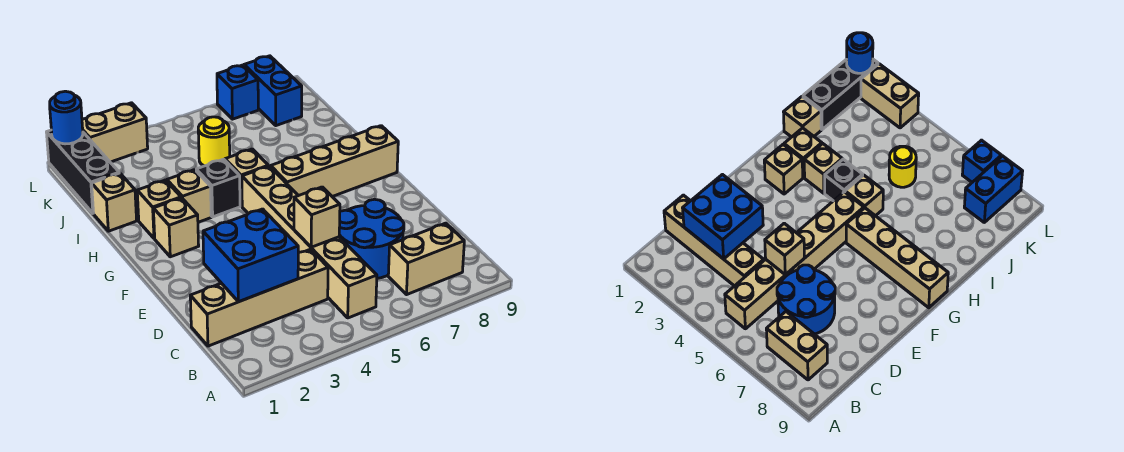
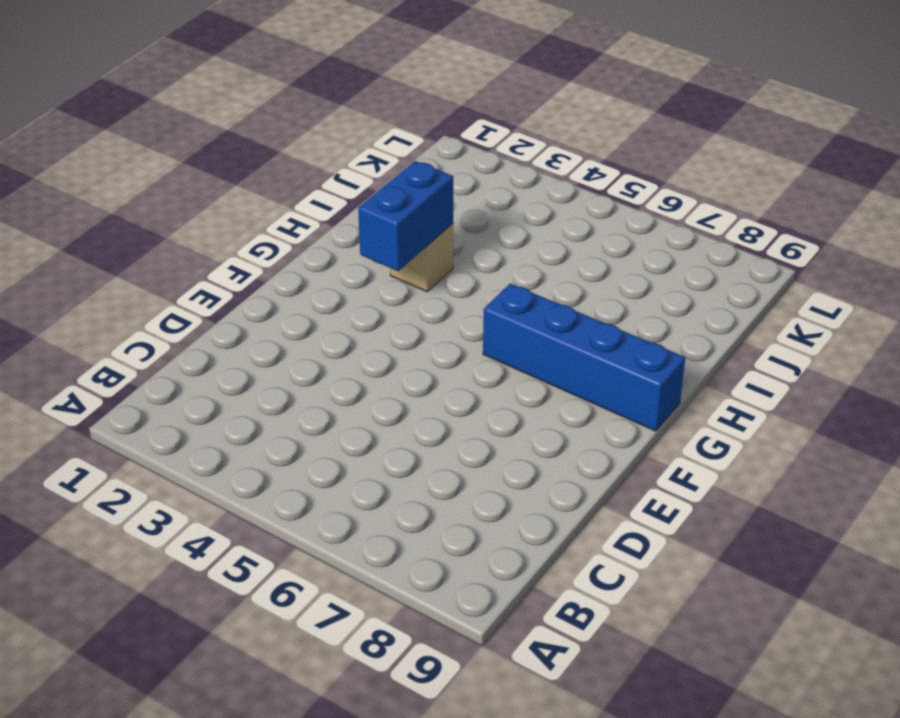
blue 1x2 brick [358,161,453,271] -> blue 1x2 brick moved to [244,56,302,126]
blue 1x4 brick [483,284,685,431] -> tan 1x4 brick [271,126,398,197]
none -> tan 1x6 brick [242,166,377,318]
none -> tan 1x2 brick [388,223,464,295]
none -> tan 1x4 brick [190,249,328,346]

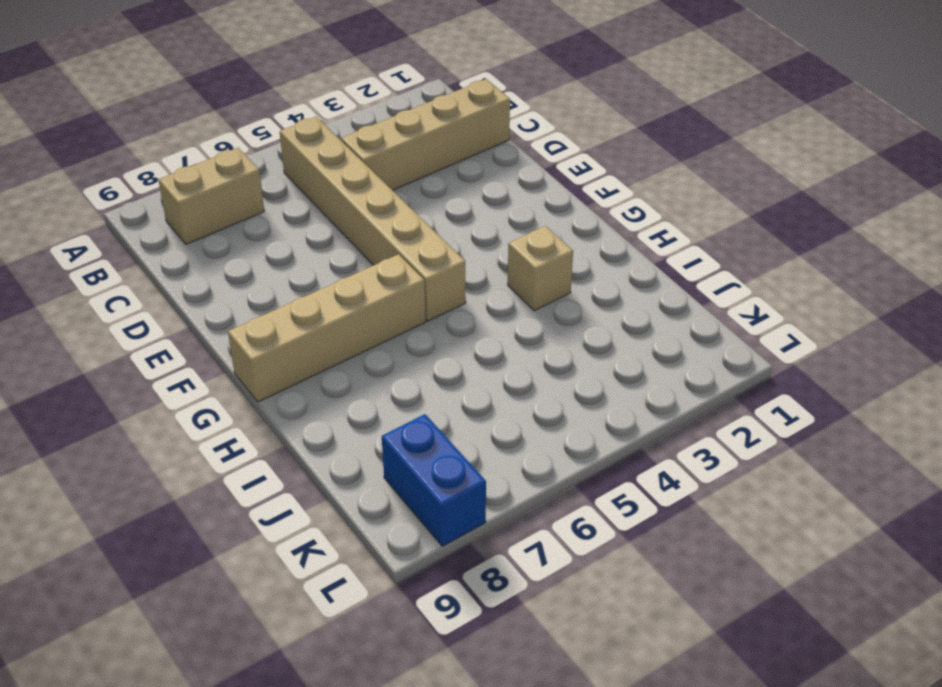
none -> blue 2x2 round brick [339,199,404,278]
none -> tan 1x1 brick [153,198,199,257]
none -> tan 1x1 brick [137,180,181,238]

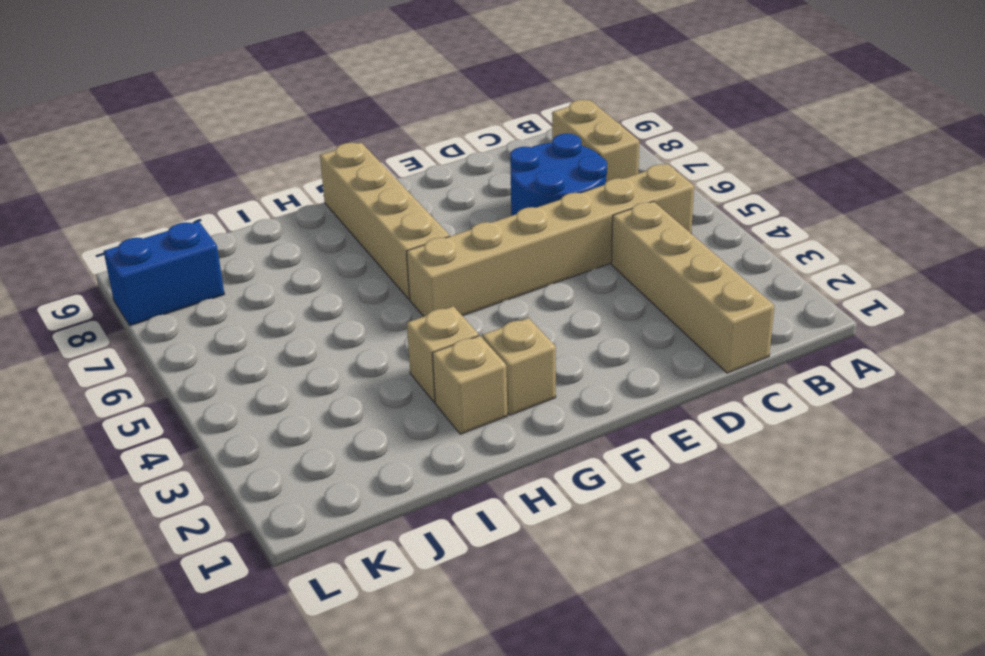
none -> black 1x1 brick [196,159,240,217]
none -> tan 1x1 brick [225,149,268,206]
none -> tan 1x1 brick [92,173,137,231]

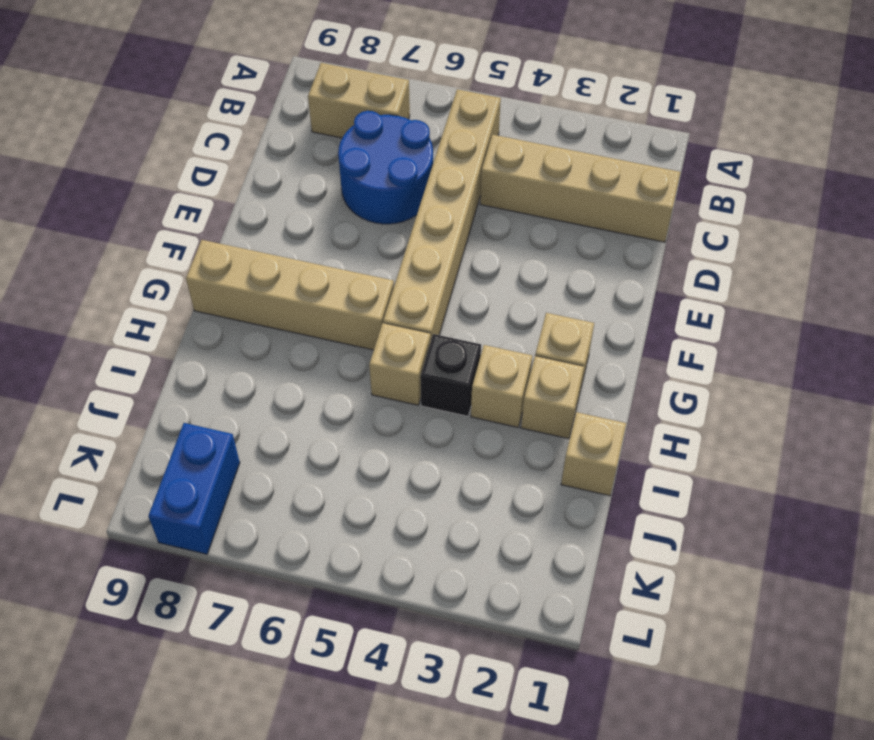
none -> black 1x3 brick [46,130,119,213]
none -> yellow 1x1 round brick [198,117,230,166]
none -> tan 1x2 brick [82,103,148,162]

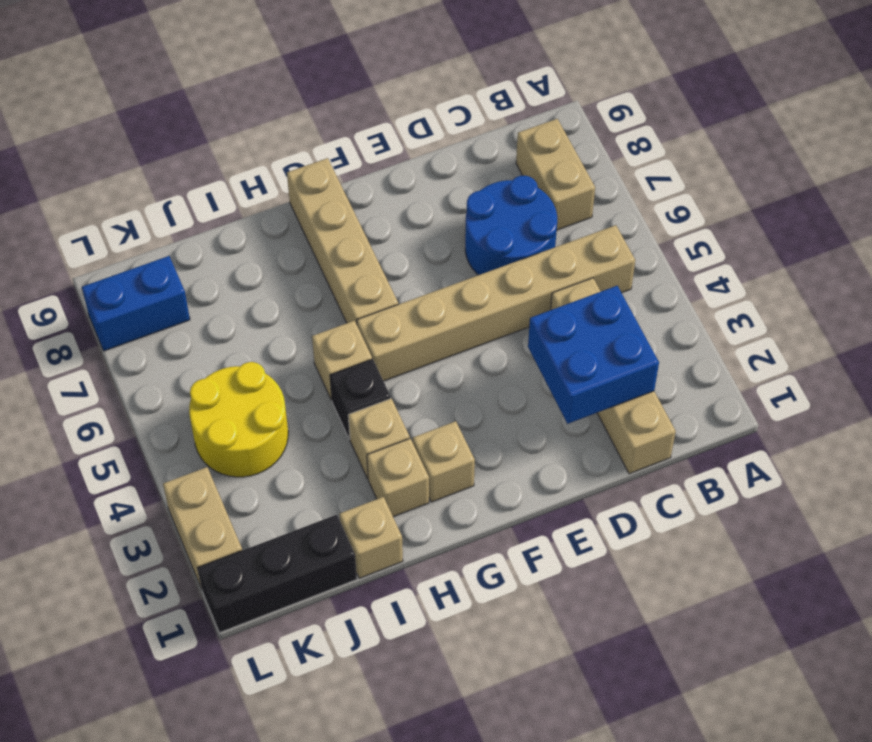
yellow 2x2 round brick [189,362,288,477] -> yellow 1x1 round brick [198,117,230,166]
none -> blue 1x1 brick [217,65,258,119]
none -> tan 1x1 brick [294,187,340,247]
none -> blue 1x1 round brick [50,91,83,144]

